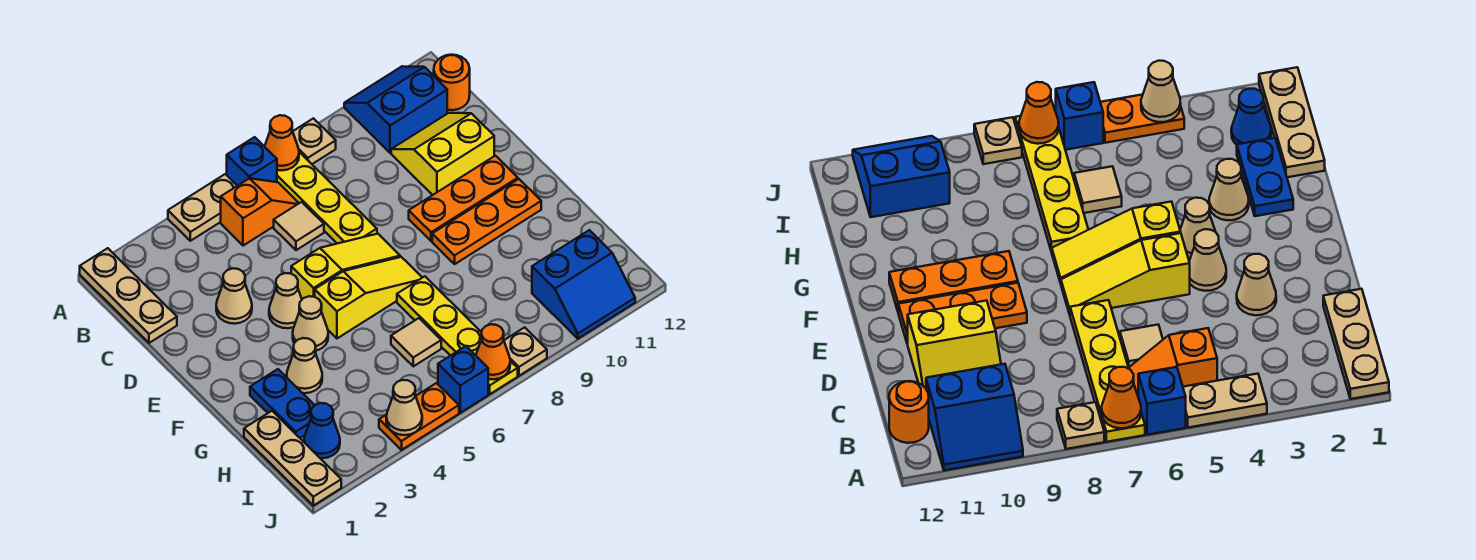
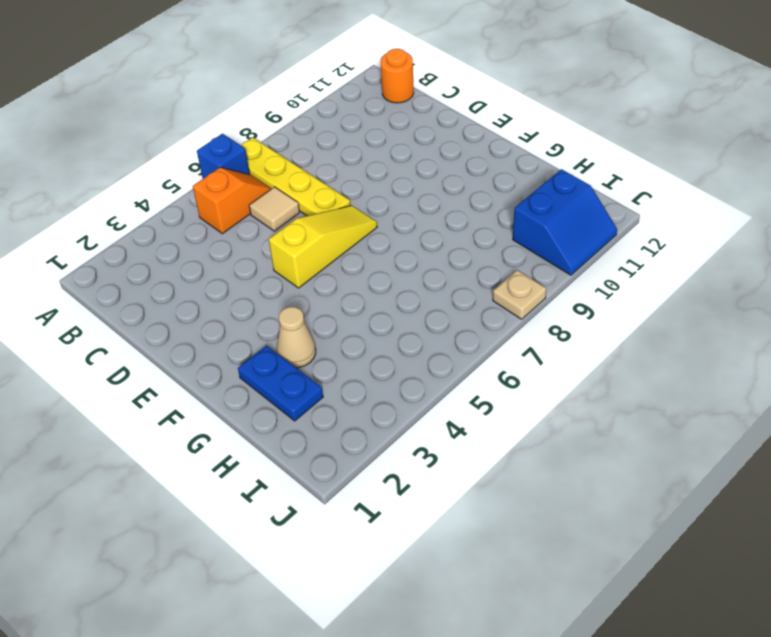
none -> tan 1x3 plate [80,248,177,343]
none -> tan 1x2 plate [168,174,237,241]
none -> tan 1x1 plate [293,118,336,164]
none -> blue 2x2 slope [344,66,447,153]

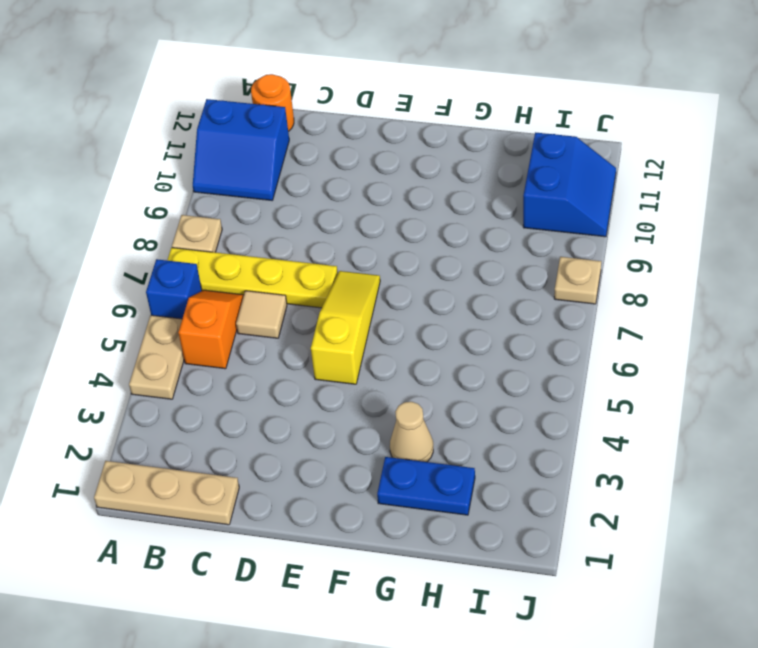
blue 2x2 slope [193,99,289,200] -> blue 2x2 slope turned to [344,66,447,153]
none -> yellow 2x2 slope [391,113,494,195]
none -> tan 1x1 cone [216,268,252,324]
none -> tan 1x1 cone [269,273,302,328]
none -> orange 1x3 plate [409,156,518,241]

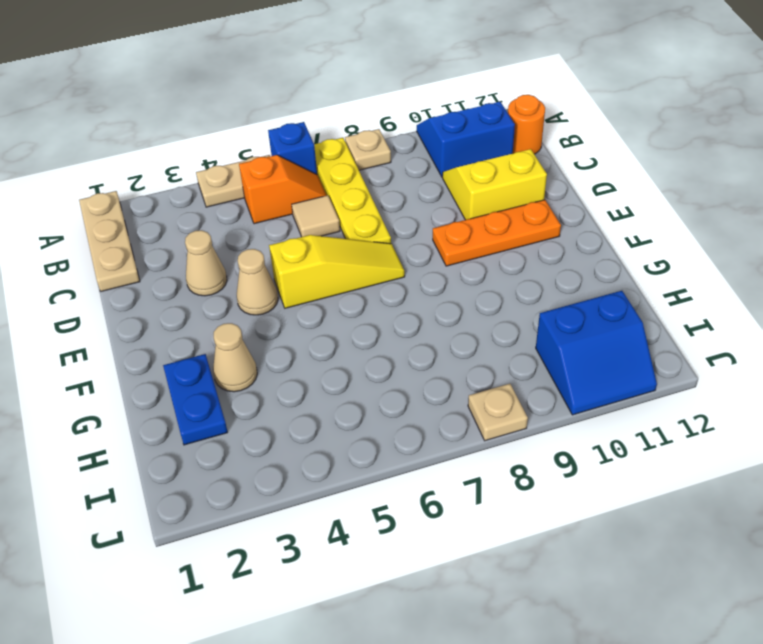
none -> tan 1x1 cone [293,296,328,351]
none -> yellow 1x3 slope [315,257,422,338]
none -> orange 1x3 plate [432,179,541,264]
none -> yellow 1x4 plate [397,276,518,394]

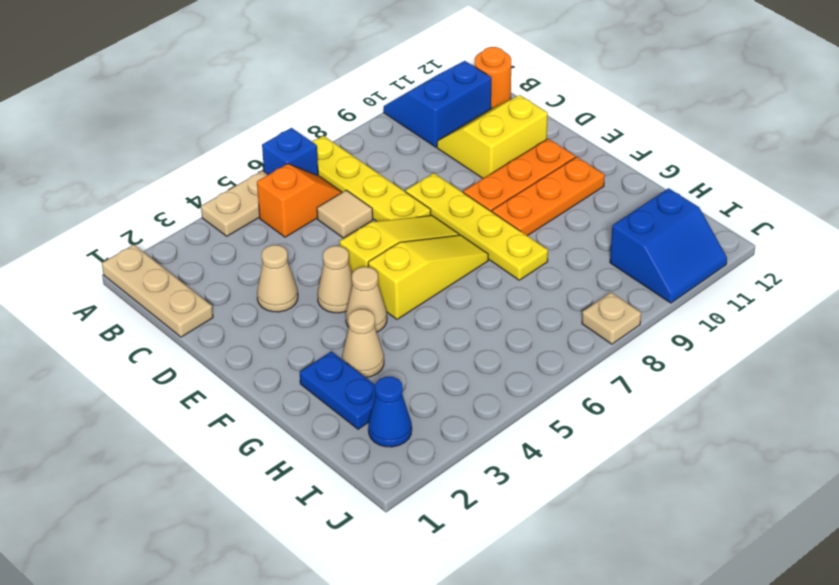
yellow 1x4 plate [405,173,548,280] -> yellow 1x4 plate moved to [397,276,518,394]
none -> tan 1x1 plate [293,118,336,164]
none -> tan 1x3 plate [244,411,341,506]
none -> tan 1x1 tile [391,318,441,366]
none -> orange 1x2 plate [379,383,459,450]

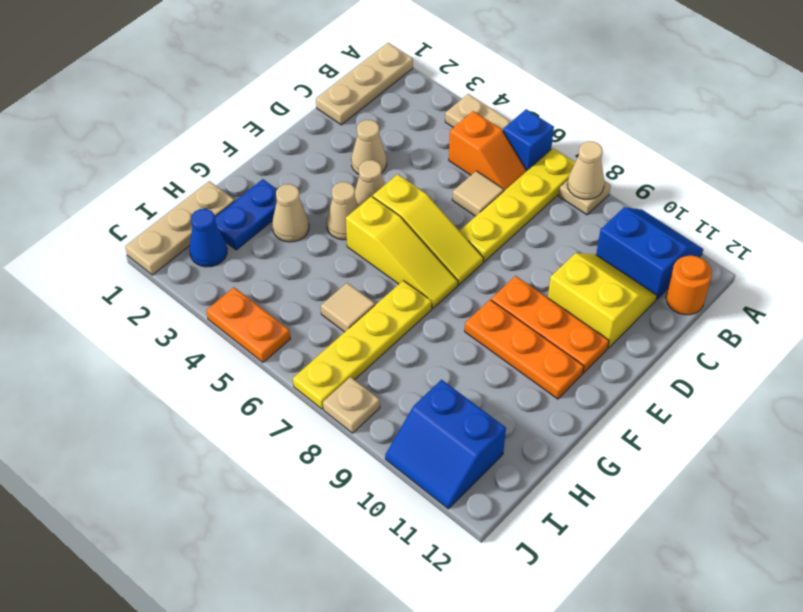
tan 1x1 cone [567,141,604,199] -> tan 1x1 cone moved to [386,380,422,435]
none -> blue 1x1 brick [438,346,488,413]
none -> orange 1x1 cone [265,115,299,170]
none -> orange 1x1 cone [476,324,510,380]

